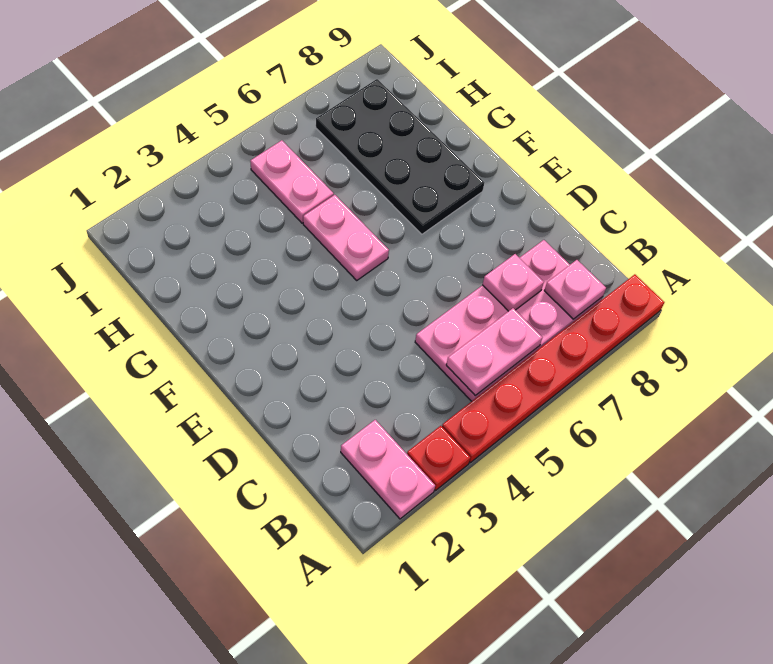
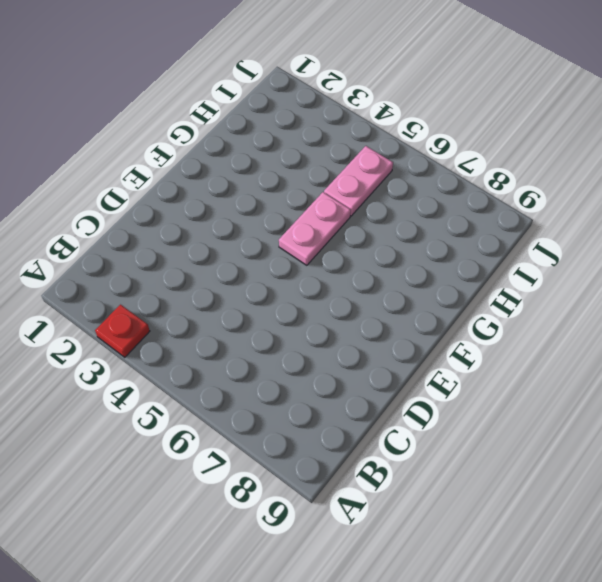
none -> pink 1x2 plate [341,420,435,519]
none -> red 1x6 plate [442,274,664,463]

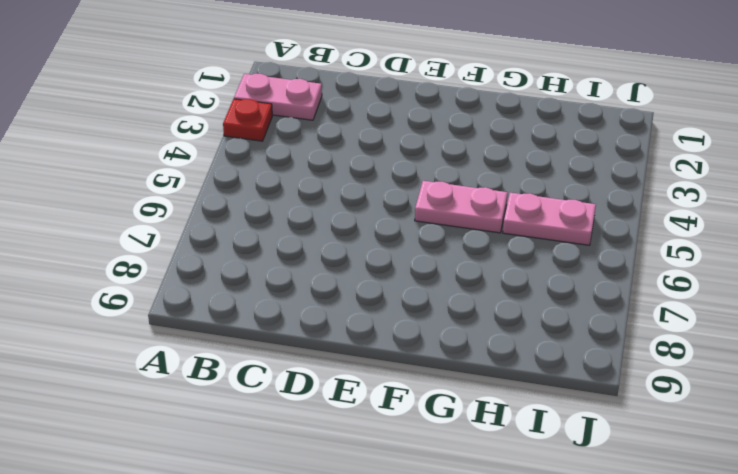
none -> red 1x6 plate [442,274,664,463]
none -> pink 2x4 plate [415,240,603,401]

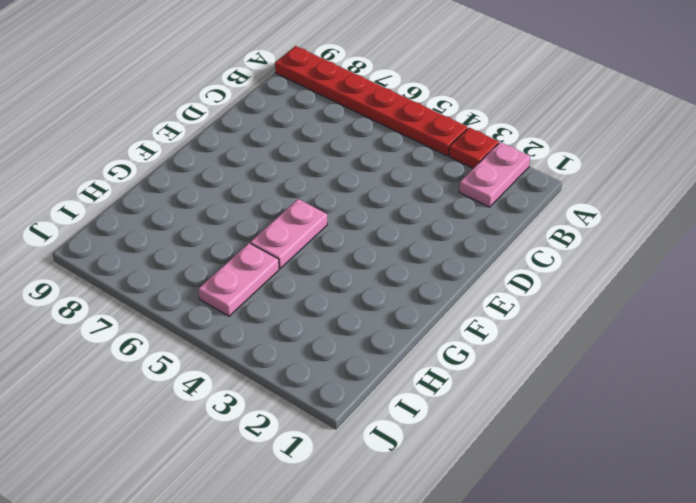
none -> pink 2x4 plate [415,240,603,401]
none -> black 2x4 plate [316,79,484,234]

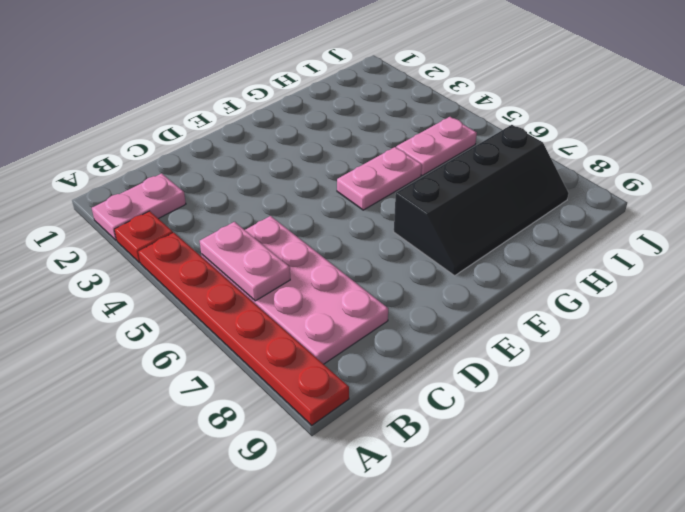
black 2x4 slope [394,125,569,276] -> black 2x4 plate [316,79,484,234]
none -> pink 1x1 plate [544,260,606,319]
none -> pink 1x1 plate [483,254,544,311]

